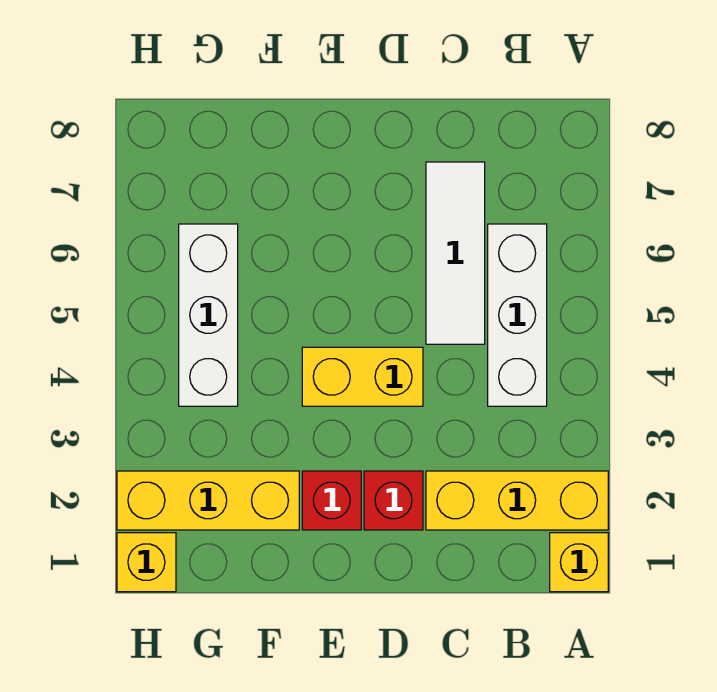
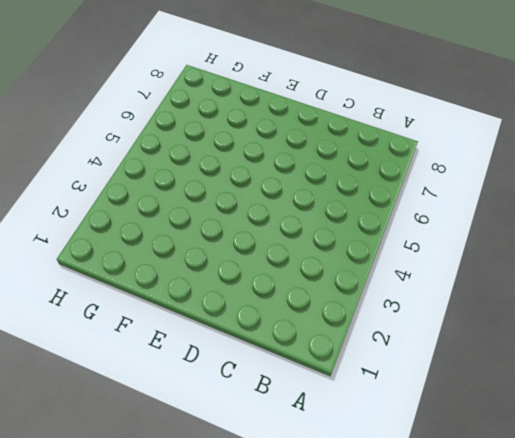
none -> yellow 1x1 brick [550,533,608,592]
none -> yellow 1x3 brick [426,471,608,530]

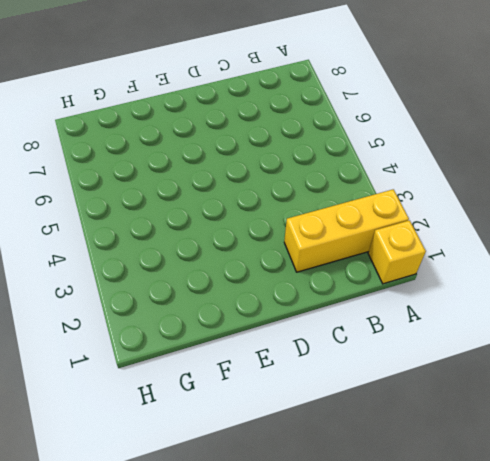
none -> white 1x3 brick [488,224,547,406]
none -> white 1x3 tile [426,162,485,344]

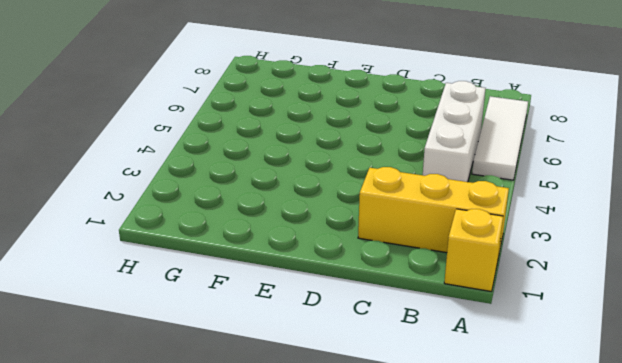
white 1x3 tile [472,96,528,180] -> white 1x3 tile moved to [426,162,485,344]
none -> red 1x1 brick [364,471,423,530]
none -> yellow 1x2 brick [302,347,423,406]

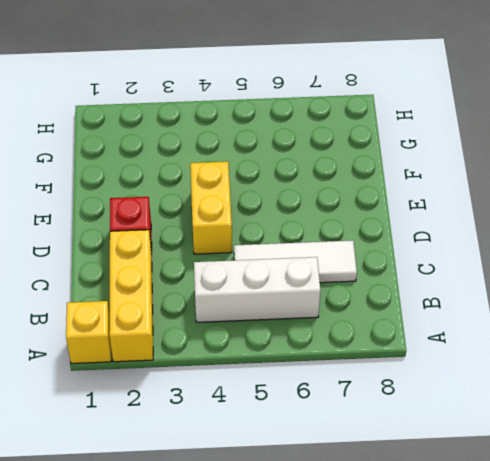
none -> red 1x1 brick [302,471,361,530]
none -> yellow 1x3 brick [117,471,299,530]

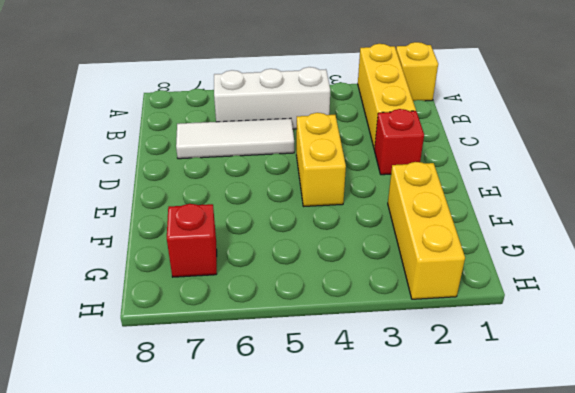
red 1x1 brick [167,204,217,277] -> red 1x1 brick moved to [302,471,361,530]
none -> white 1x3 brick [179,224,238,406]
none -> yellow 1x1 brick [117,533,176,592]

